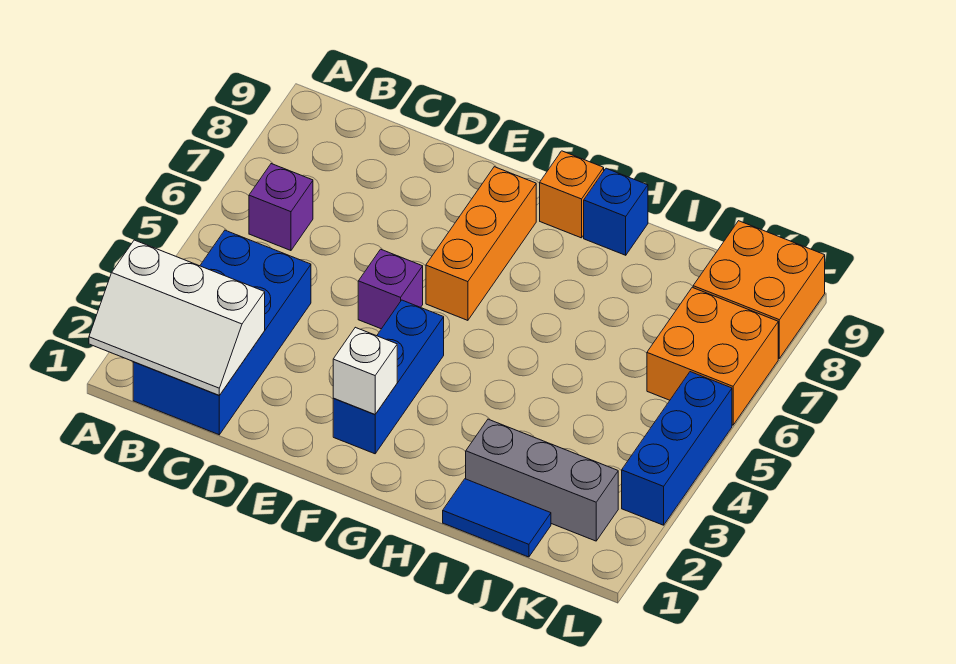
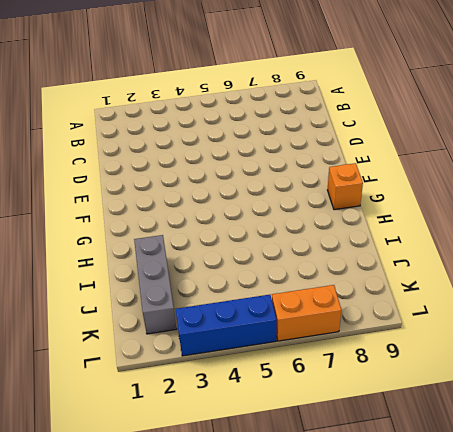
orange 1x2 brick [272,285,341,341] -> orange 2x2 brick [647,287,778,425]
none -> blue 2x4 brick [133,230,311,435]
none -> purple 1x1 brick [249,164,313,251]
none -> purple 1x1 brick [358,249,423,329]

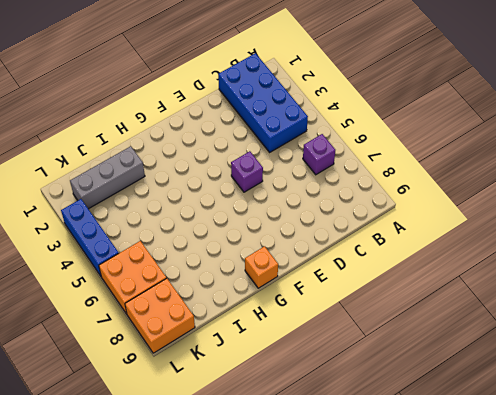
none -> blue 1x3 brick [333,300,444,454]
none -> orange 1x3 brick [426,167,536,320]
none -> blue 1x1 brick [584,168,648,255]

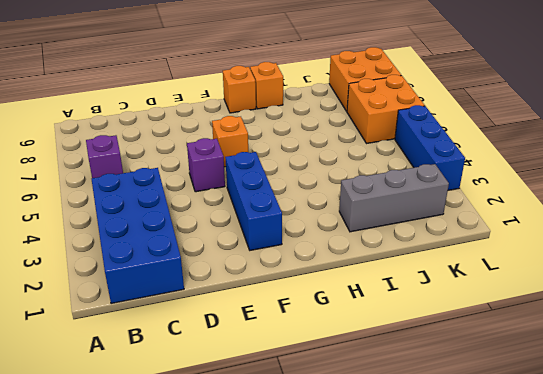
orange 1x1 brick [212,116,248,167] -> orange 1x3 brick [426,167,536,320]
orange 1x1 brick [250,62,283,109] -> blue 1x1 brick [584,168,648,255]
none -> blue 1x2 tile [443,479,551,557]
none -> white 2x3 slope [89,240,265,395]
none -> white 1x1 brick [333,327,397,414]

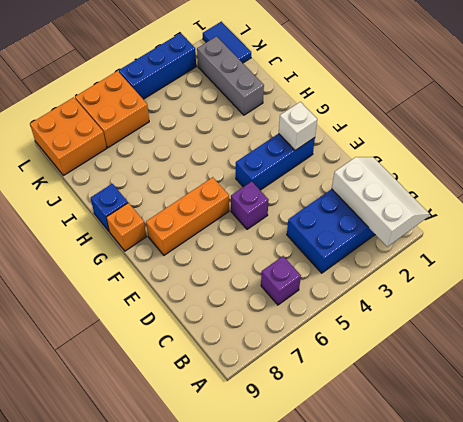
blue 1x2 tile [203,22,251,63] -> blue 1x2 tile moved to [443,479,551,557]

